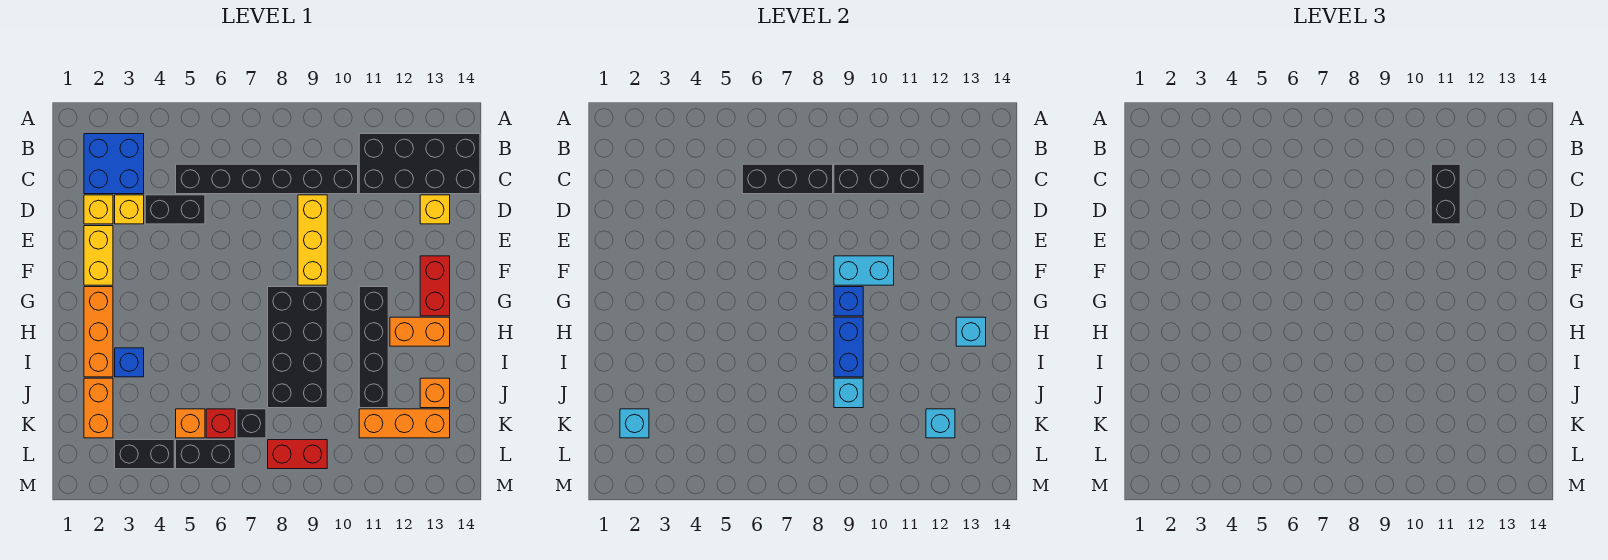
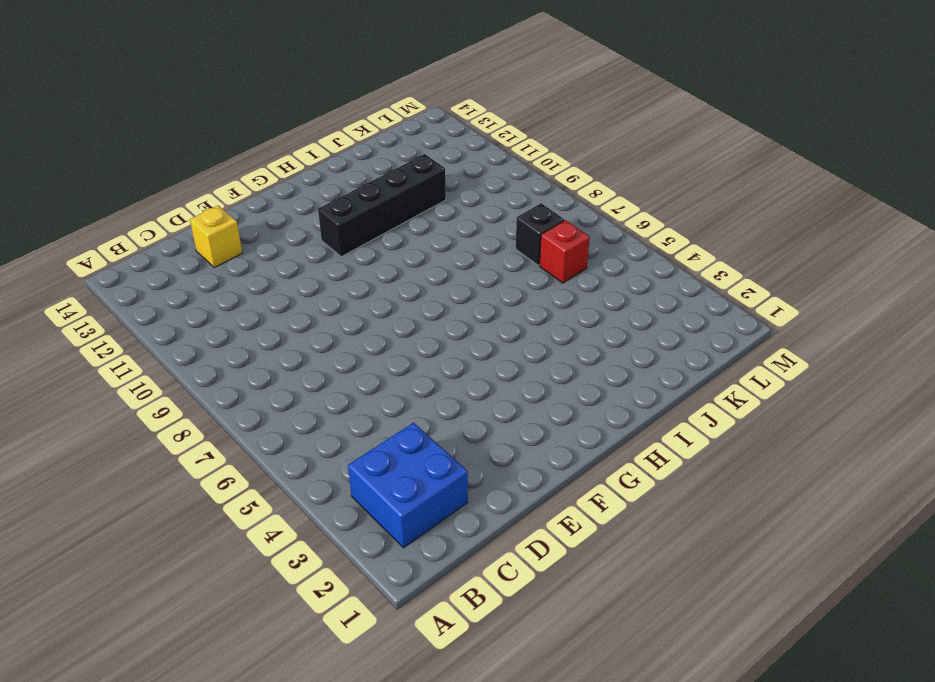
none -> black 2x4 brick [359,134,480,194]
none -> black 1x6 brick [176,164,358,194]
none -> yellow 1x1 brick [84,195,113,224]
none -> yellow 1x1 brick [115,195,144,224]

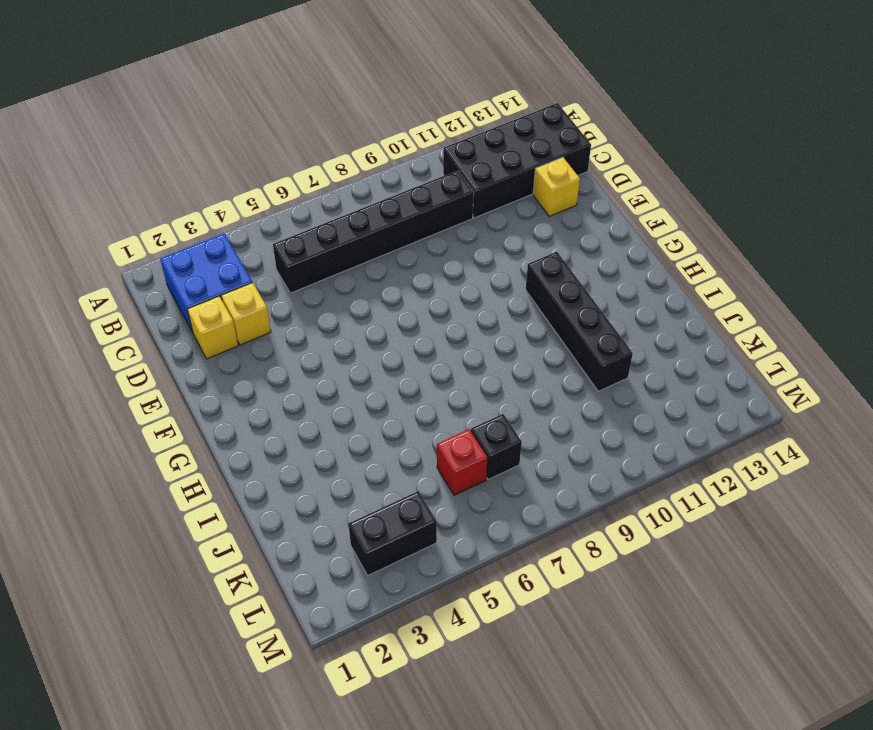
none -> black 1x2 brick [145,195,205,224]
none -> yellow 1x3 brick [298,195,327,285]
none -> yellow 1x2 brick [84,226,113,285]
none -> red 1x2 brick [420,256,450,316]

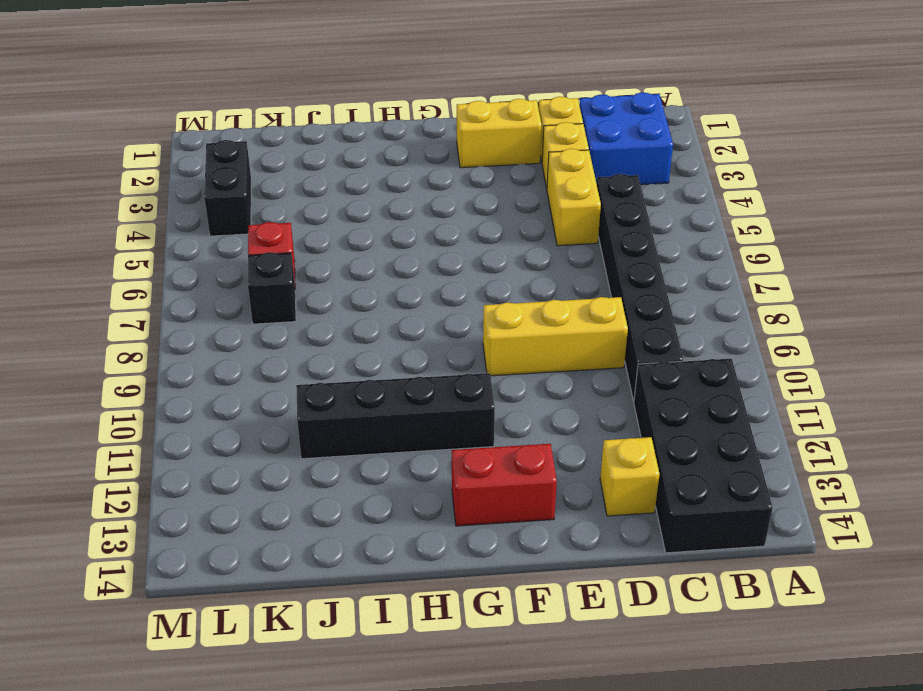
yellow 1x2 brick [547,149,601,246] -> black 1x2 brick [145,195,205,224]
none -> orange 1x3 brick [84,287,113,377]
none -> black 2x4 brick [268,287,327,408]
none -> orange 1x2 brick [390,317,450,346]
none -> blue 1x1 brick [115,348,144,377]

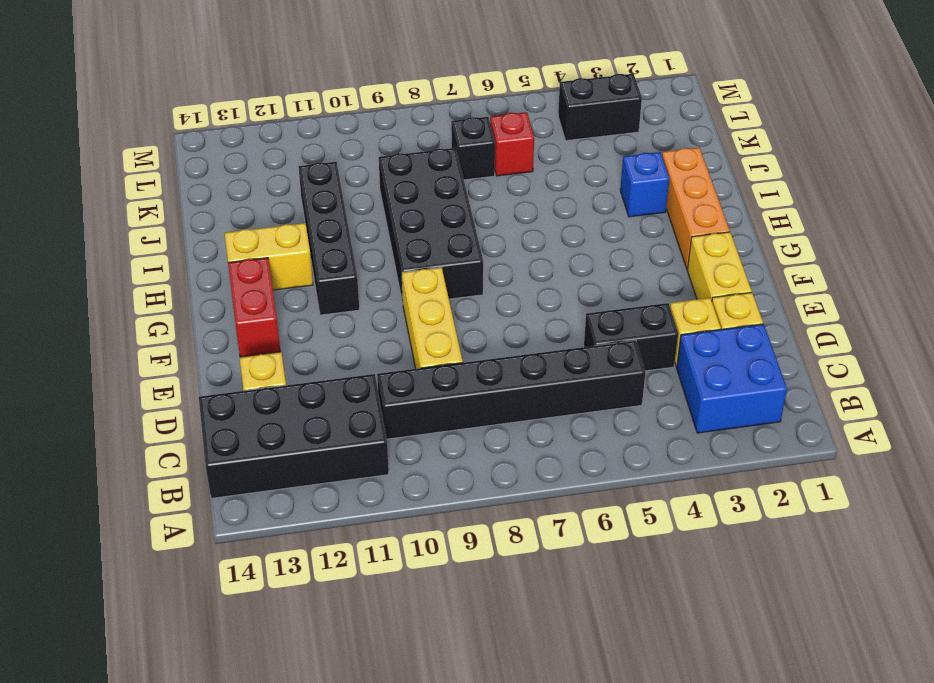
yellow 1x2 brick [225,223,313,290] -> orange 1x2 brick [390,317,450,346]
none -> orange 1x2 brick [84,378,113,438]
none -> orange 1x1 brick [420,378,450,408]
none -> orange 1x1 brick [176,409,205,438]
none -> orange 1x3 brick [359,409,450,438]

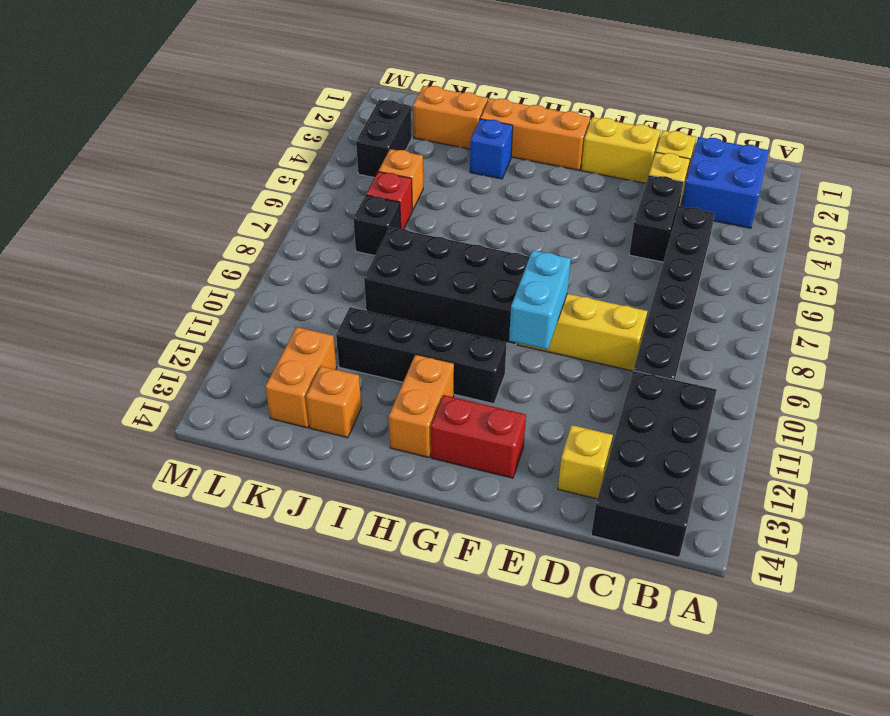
orange 1x2 brick [265,327,337,428] -> orange 1x3 brick [359,409,450,438]
none -> black 1x2 brick [176,440,235,469]
none -> red 1x2 brick [268,440,327,469]
none -> black 1x3 brick [742,164,833,194]
none -> black 1x3 brick [834,164,924,194]

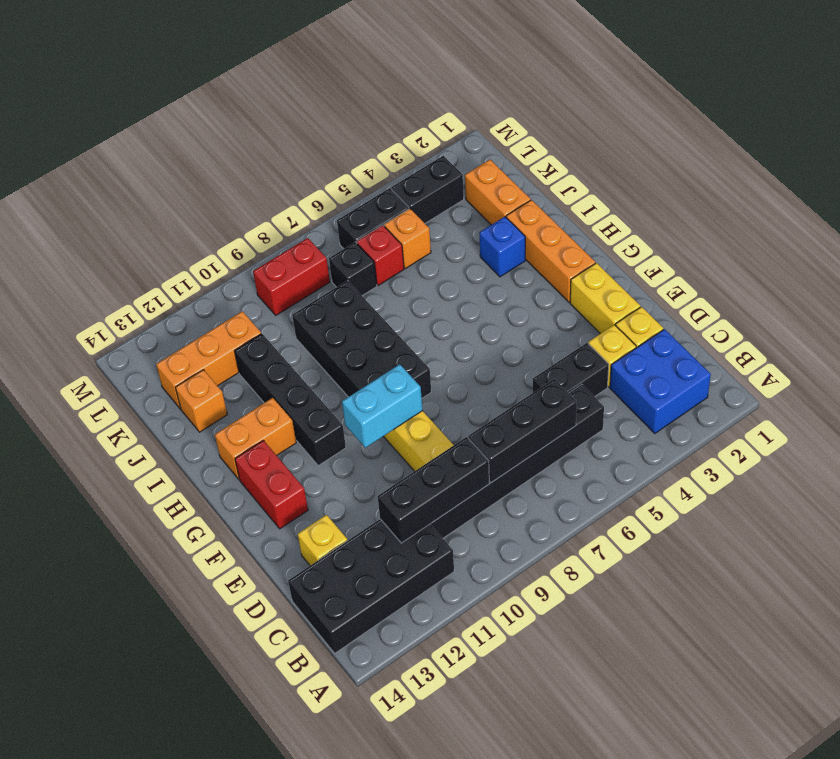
none -> blue 1x1 brick [834,287,863,316]
none -> blue 1x2 brick [834,317,863,377]
none -> cyan 1x1 brick [956,317,986,346]
none -> cyan 1x1 brick [834,378,863,408]

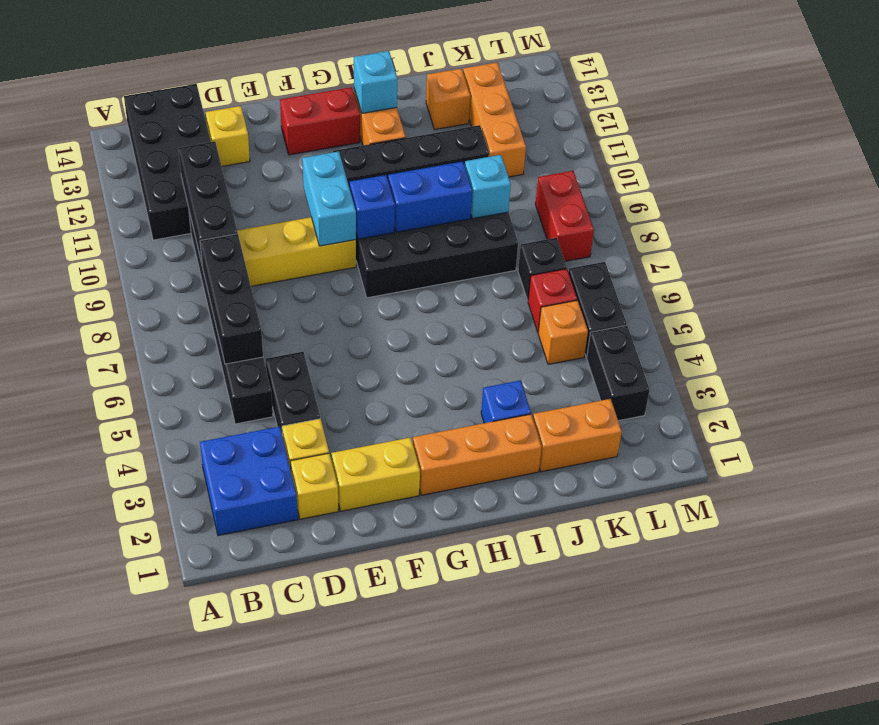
none -> cyan 1x1 brick [620,409,649,438]
none -> cyan 1x1 brick [926,409,955,438]
none -> black 1x2 brick [1431,164,1460,224]

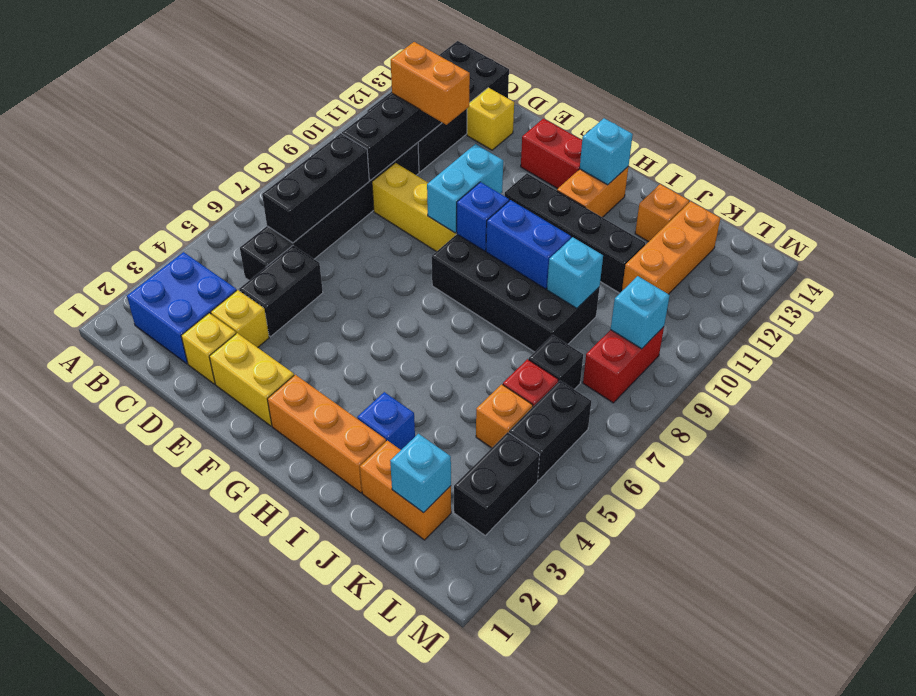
orange 1x2 brick [391,42,470,125] -> black 1x2 brick [1431,164,1460,224]
cyan 1x1 brick [611,276,670,349] -> cyan 1x1 brick moved to [926,409,955,438]

